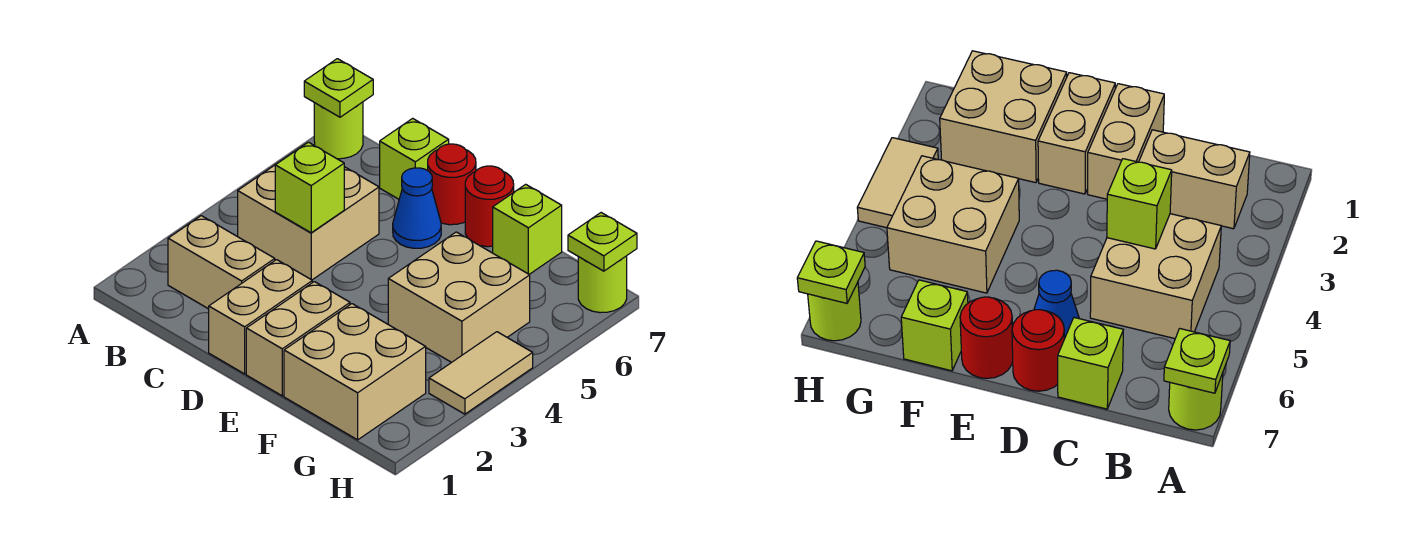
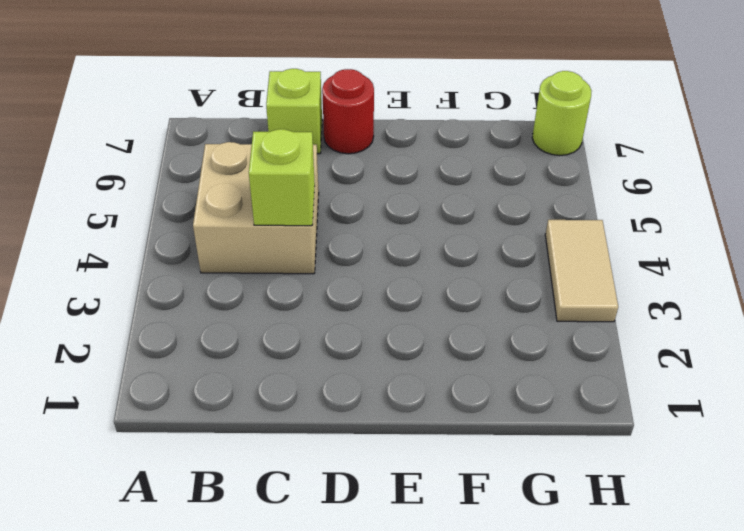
none -> lime 1x1 round brick [314,102,363,159]
none -> tan 1x2 brick [168,216,275,309]
none -> tan 1x2 brick [209,260,312,374]

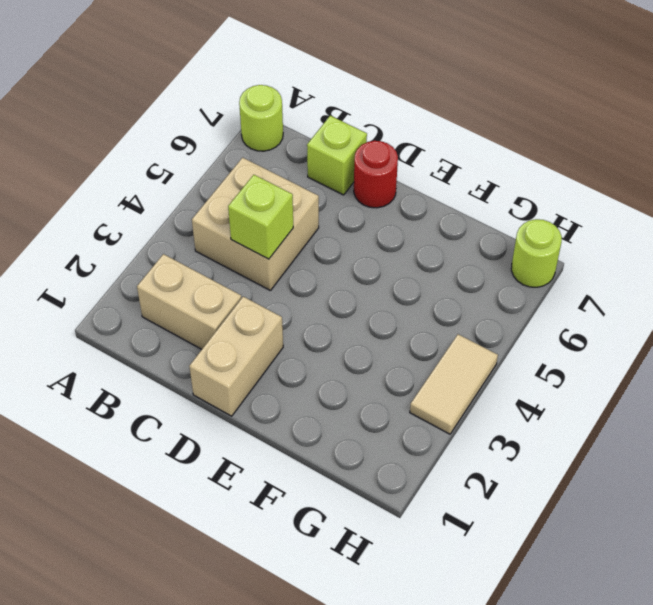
none -> blue 1x1 cone [393,168,441,248]
none -> tan 1x2 brick [246,282,350,396]
none -> red 1x1 round brick [465,166,514,247]

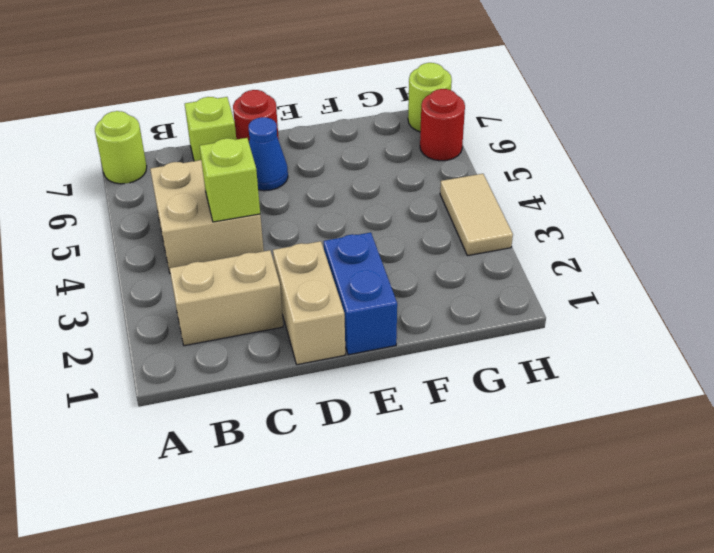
blue 1x2 brick [324,232,397,355] -> tan 1x2 brick [246,282,350,396]
red 1x1 round brick [420,89,465,161] -> red 1x1 round brick moved to [465,166,514,247]
none -> tan 2x2 brick [284,304,426,440]
none -> tan 2x2 brick [388,232,530,362]
none -> lime 1x1 brick [493,184,562,274]

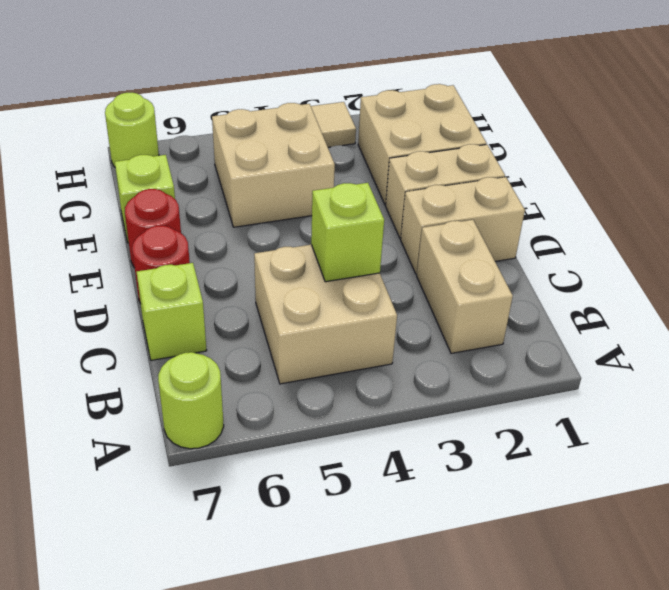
none -> blue 1x1 cone [393,168,441,248]
none -> lime 1x1 plate [304,59,373,117]
none -> lime 1x1 plate [568,213,637,271]

